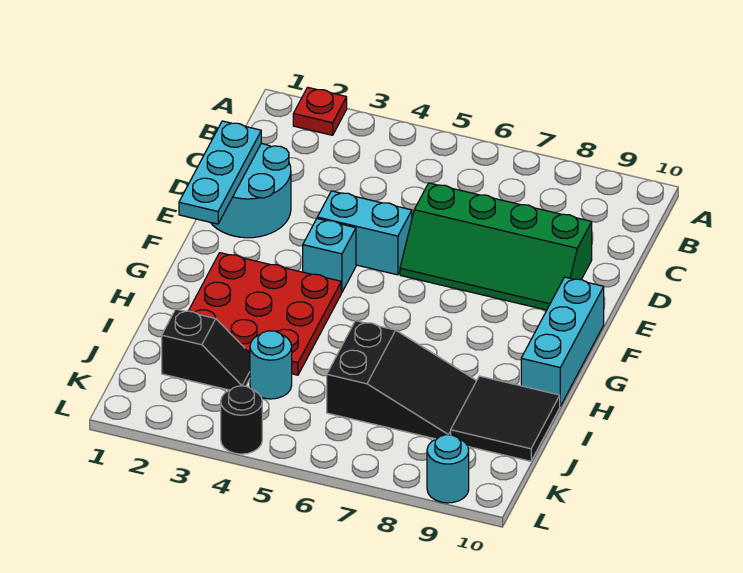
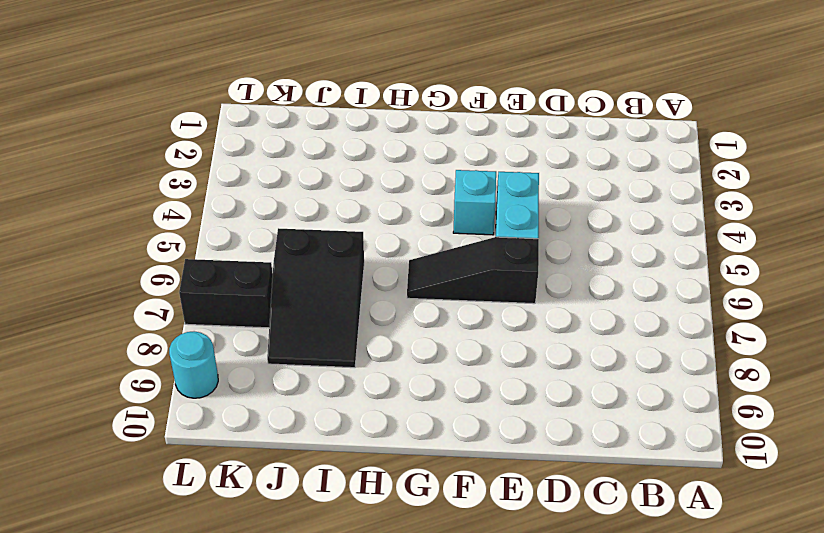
black 1x3 slope [407,237,539,304] -> green 2x4 slope [400,183,592,310]
black 1x2 brick [179,259,273,328] -> none
none -> red 1x1 plate [293,87,347,135]
none -> cyan 2x2 round brick [210,143,291,238]
none -> cyan 1x3 brick [521,277,604,406]

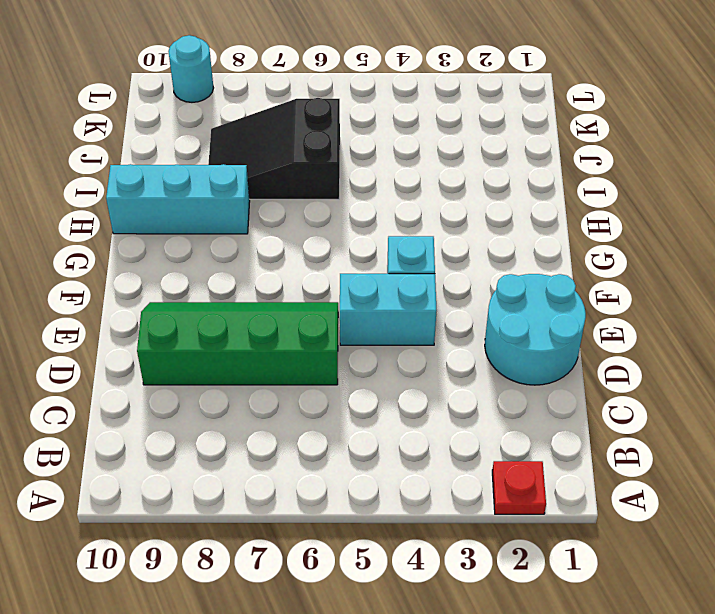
cyan 1x3 brick [106,164,250,234] -> cyan 1x3 brick turned to [521,277,604,406]
none -> red 3x3 plate [189,253,341,375]
none -> black 2x2 tile [451,376,560,461]
none -> black 1x2 slope [162,309,250,390]

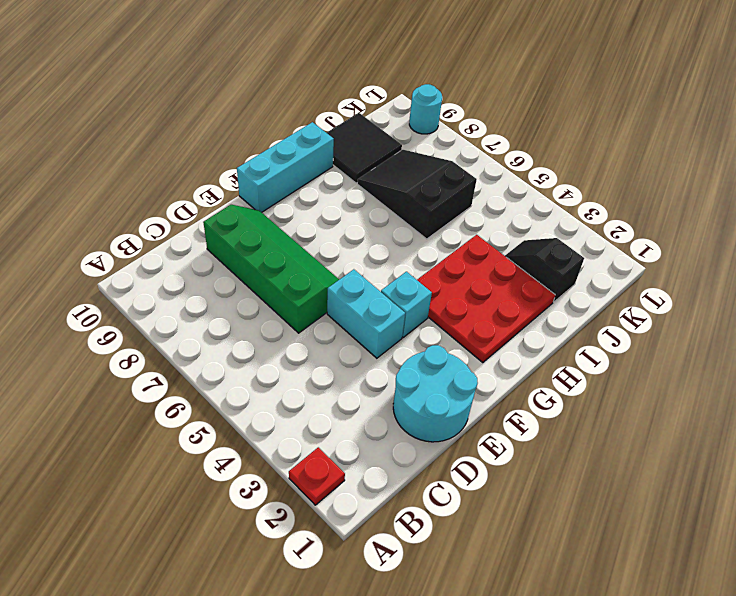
none -> cyan 1x1 round brick [250,331,292,399]
none -> black 1x1 round brick [221,386,262,454]
none -> cyan 1x3 plate [179,121,261,224]

